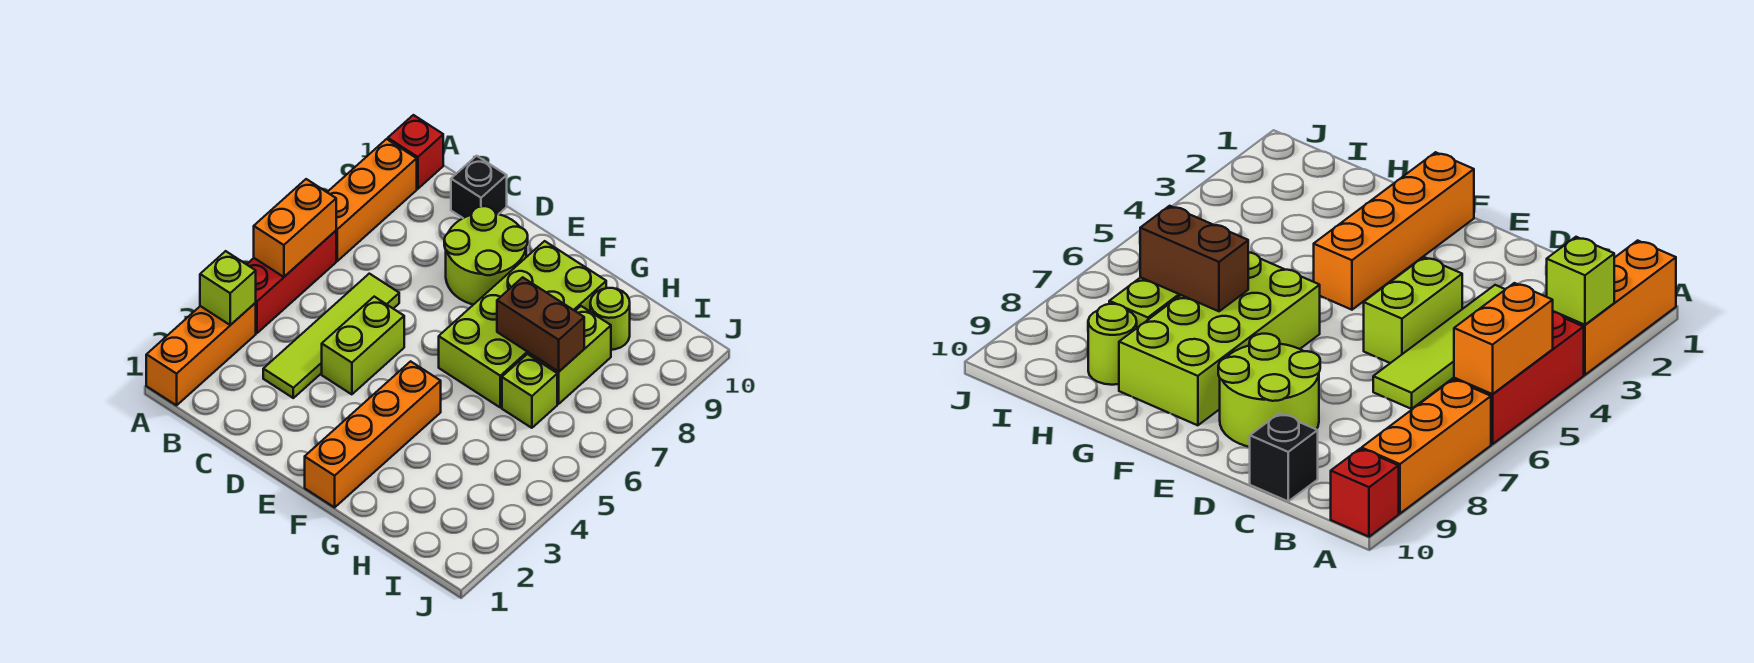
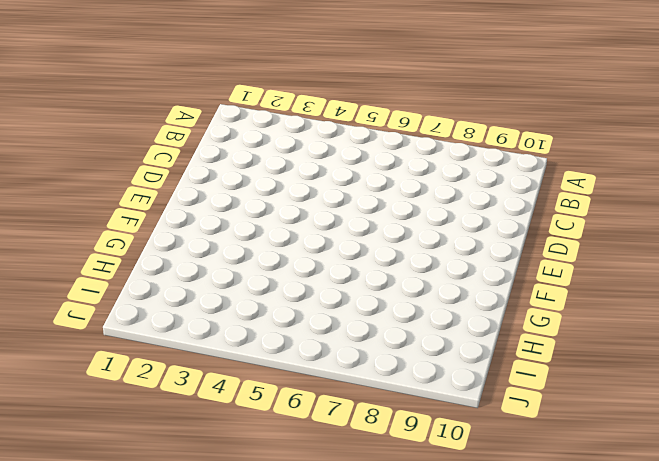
none -> orange 1x3 brick [146,303,256,405]
none -> red 1x3 brick [247,231,336,333]
none -> orange 1x3 brick [327,139,417,261]

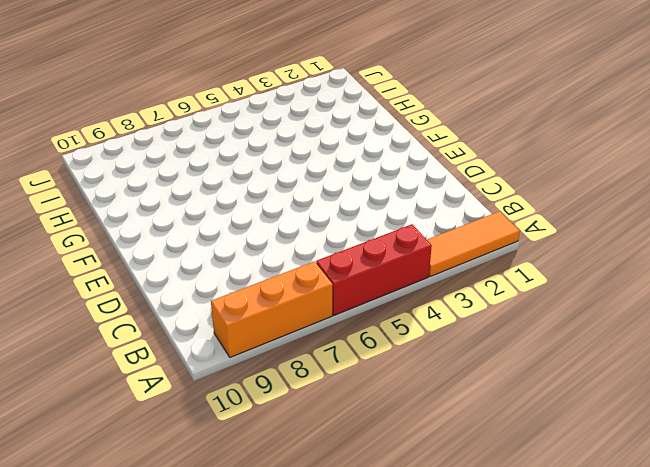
orange 1x3 tile [427,211,520,276] -> orange 1x3 brick [146,303,256,405]
none -> red 1x1 brick [388,115,443,189]
none -> lime 1x4 tile [263,274,399,398]
none -> black 1x1 brick [451,156,507,218]

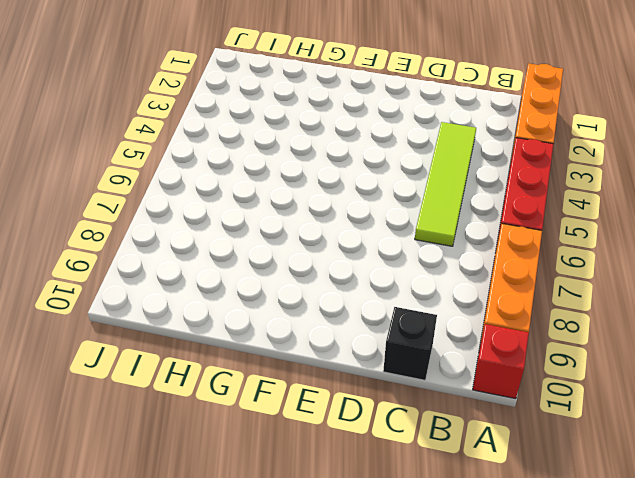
none -> lime 1x2 brick [322,297,404,394]
none -> lime 2x2 round brick [444,206,528,305]
none -> orange 1x4 brick [305,361,441,507]

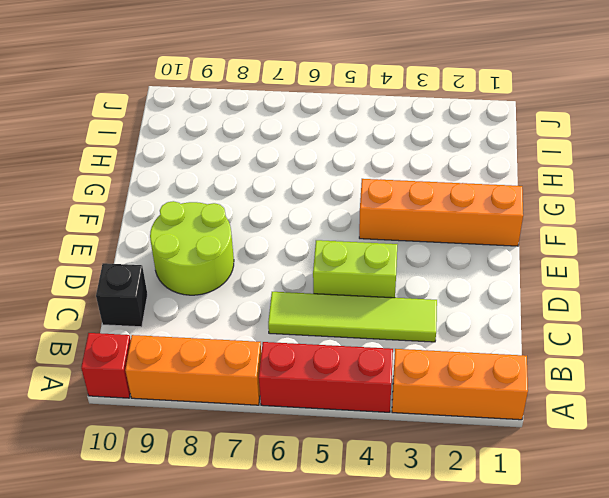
none -> lime 2x4 brick [439,241,606,407]
none -> lime 1x1 brick [502,354,557,428]
none -> lime 1x2 brick [529,306,611,404]

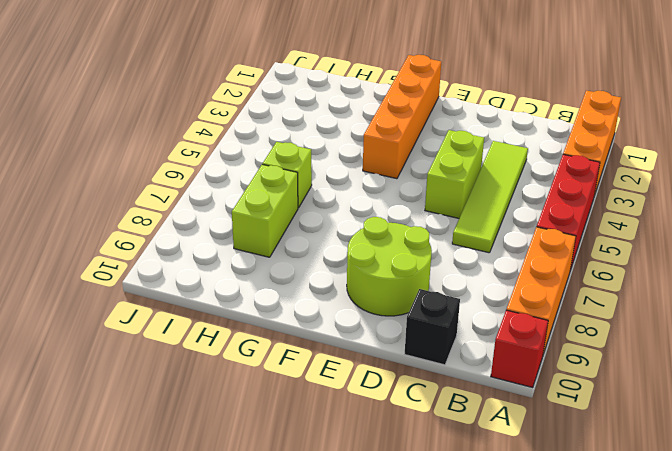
none -> lime 2x4 brick [439,241,606,407]
none -> lime 1x1 round brick [590,288,630,350]
none -> lime 1x1 brick [200,251,256,325]

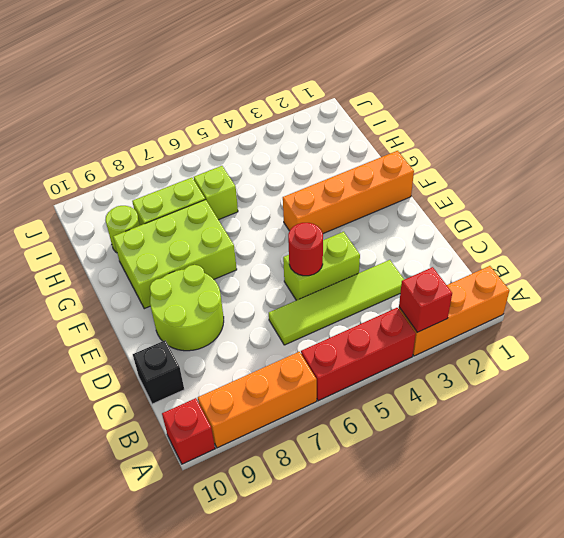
red 1x1 brick [399,267,452,332] -> lime 1x1 brick [200,251,256,325]
red 1x1 round brick [288,223,323,276] -> none
lime 2x3 brick [113,199,237,309] -> lime 2x4 brick [439,241,606,407]
none -> orange 1x2 brick [254,179,336,277]
none -> brown 1x2 brick [497,277,584,372]

